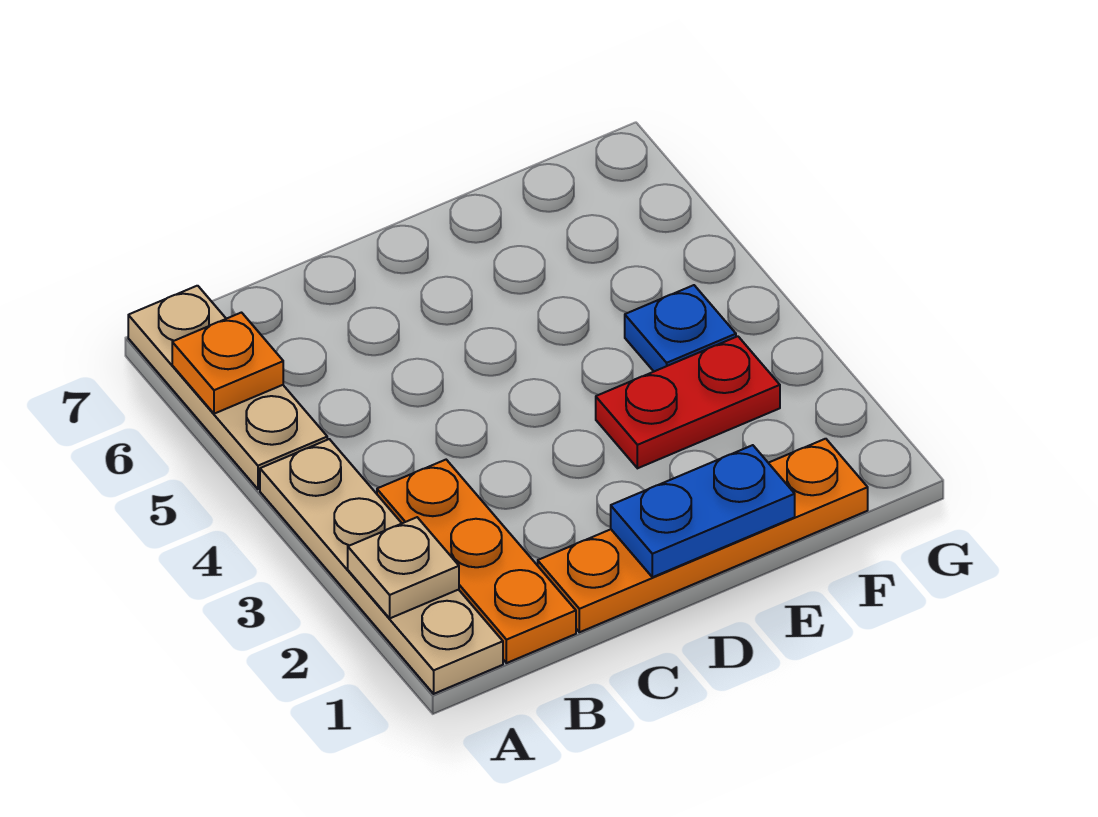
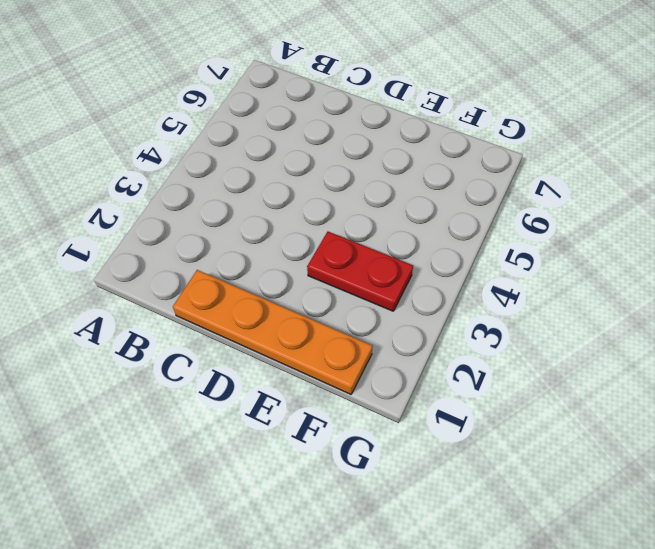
none -> tan 1x4 plate [260,439,503,694]
none -> tan 1x3 plate [128,286,327,489]

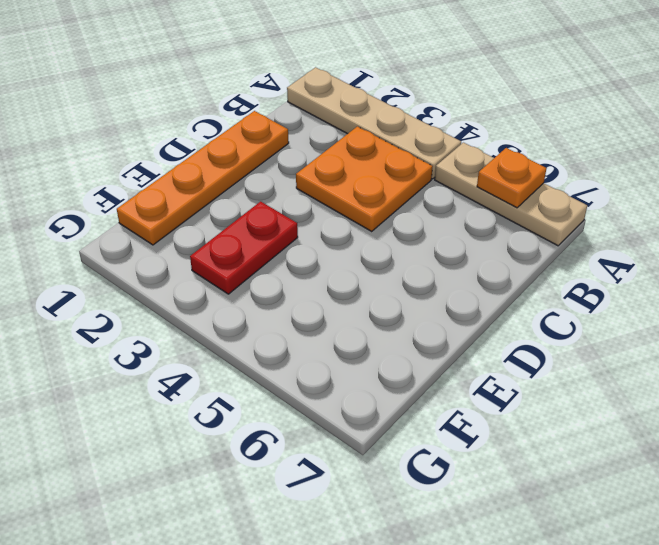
orange 2x2 plate [296,126,433,231] -> orange 1x3 plate [377,460,576,663]
none -> blue 1x1 plate [625,285,736,371]
none -> tan 1x1 plate [348,517,459,618]

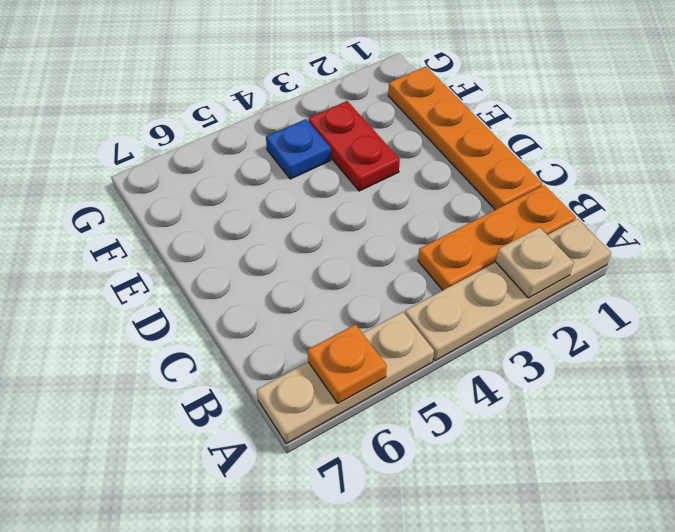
none -> blue 1x2 plate [611,445,795,577]

